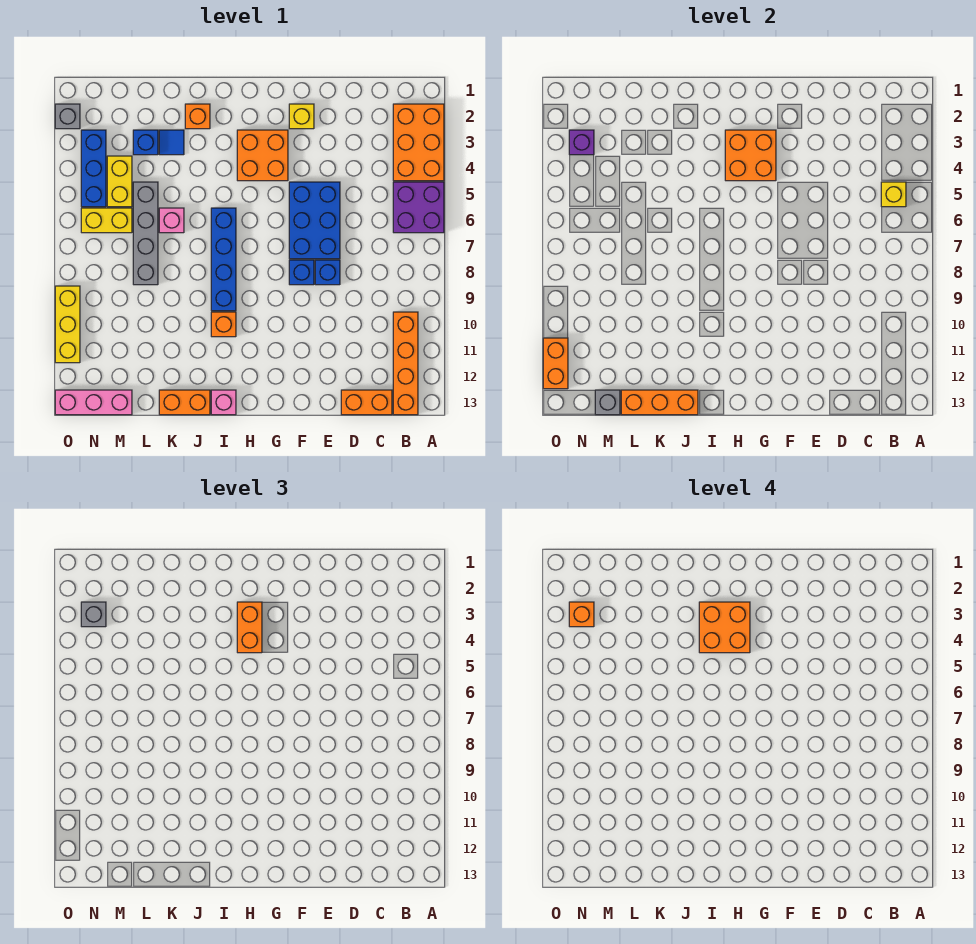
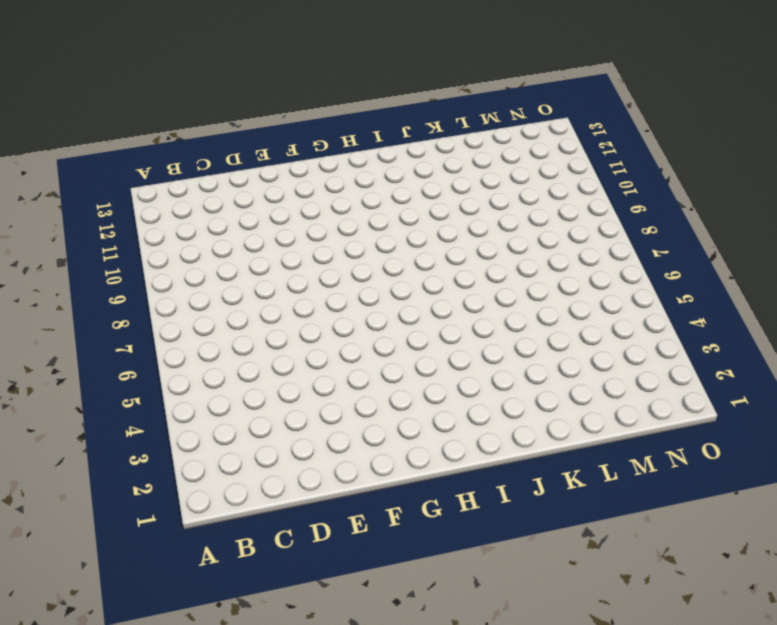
none -> orange 2x3 brick [393,104,444,181]
none -> purple 2x2 brick [393,182,444,233]
none -> orange 1x4 brick [393,312,418,415]
none -> orange 1x2 brick [341,390,392,415]

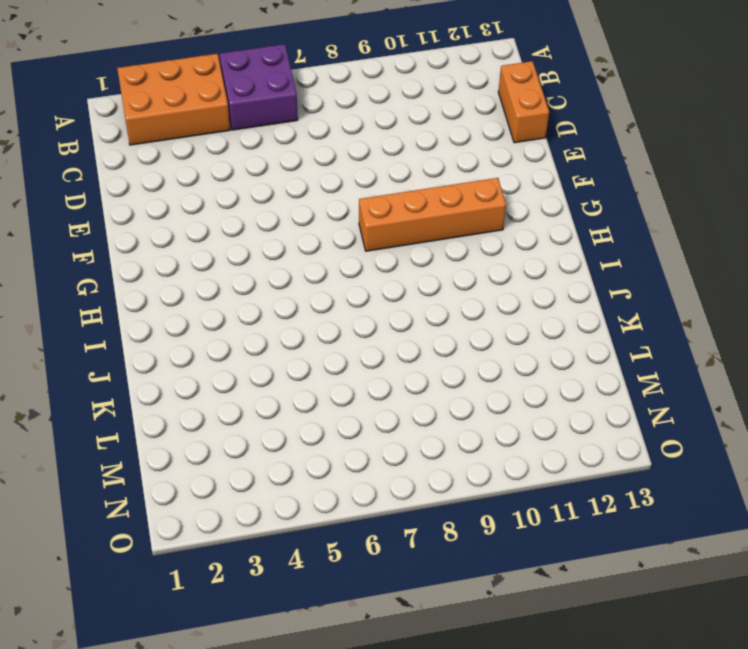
orange 1x4 brick [359,178,506,251] -> orange 1x4 brick moved to [393,312,418,415]
none -> blue 2x3 brick [289,182,340,259]
none -> blue 1x1 brick [315,260,340,285]
none -> yellow 1x1 brick [289,104,314,129]
none -> blue 1x1 brick [289,260,314,285]

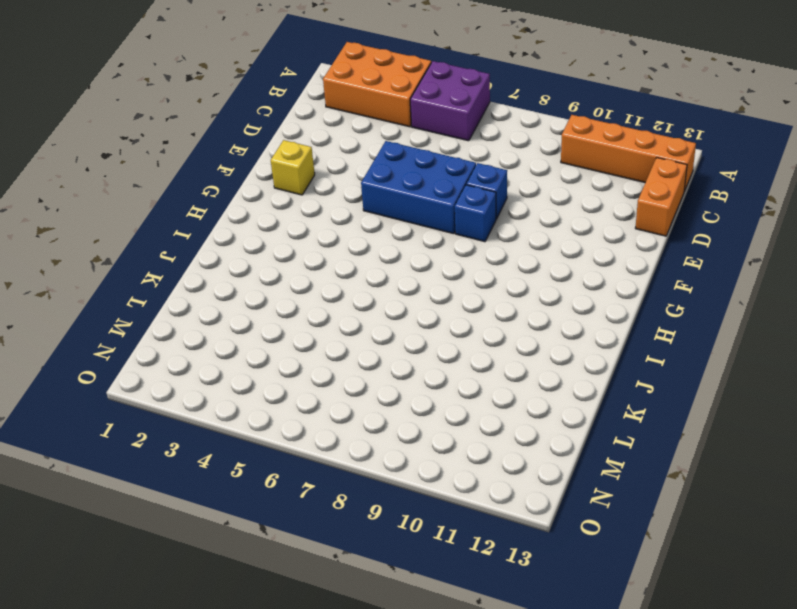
none -> orange 2x2 brick [237,130,288,181]
none -> blue 1x4 brick [211,208,236,311]
none -> orange 1x1 brick [211,312,236,337]
none -> pink 1x1 brick [211,390,236,415]

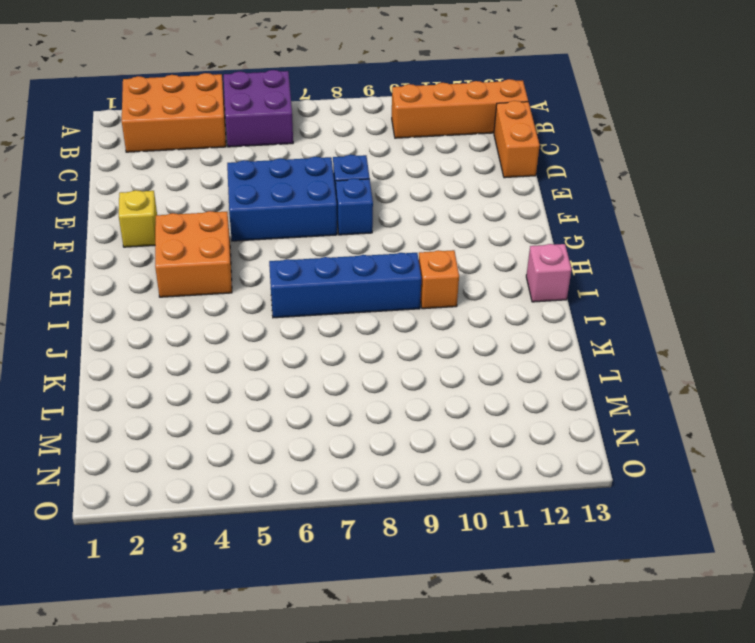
none -> orange 1x1 brick [185,104,210,129]
none -> orange 1x2 brick [159,390,210,415]
none -> blue 1x1 tile [159,130,184,155]
none -> pink 1x1 brick [159,208,184,233]

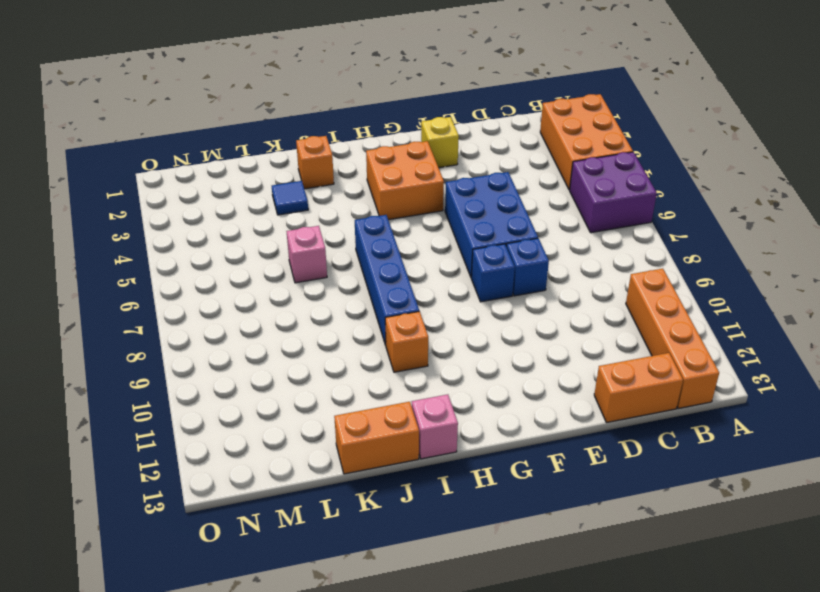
none -> blue 1x1 brick [133,130,158,155]
none -> grey 1x4 brick [133,182,158,285]
none -> yellow 1x2 brick [107,156,132,207]
none -> yellow 1x2 brick [81,208,132,233]

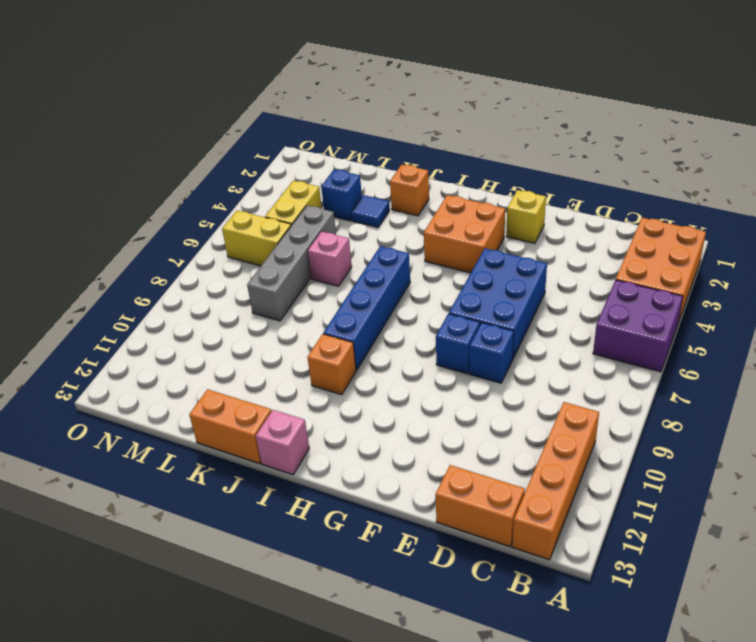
none -> pink 1x3 brick [55,390,132,415]
none -> blue 1x3 brick [81,130,106,207]
none -> grey 1x1 brick [55,104,80,129]
none -> yellow 1x3 brick [55,286,80,363]

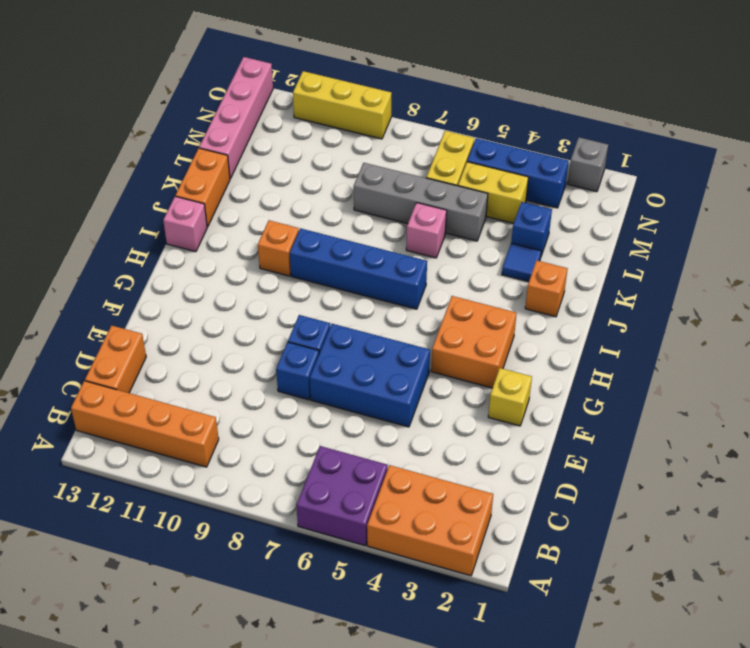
pink 1x4 brick [199,57,273,179] -> pink 1x3 brick [55,390,132,415]
none -> yellow 1x1 brick [881,182,906,207]
none -> orange 2x2 brick [725,130,776,181]
none -> orange 1x3 brick [621,390,698,415]
none -> grey 1x1 brick [595,390,620,415]

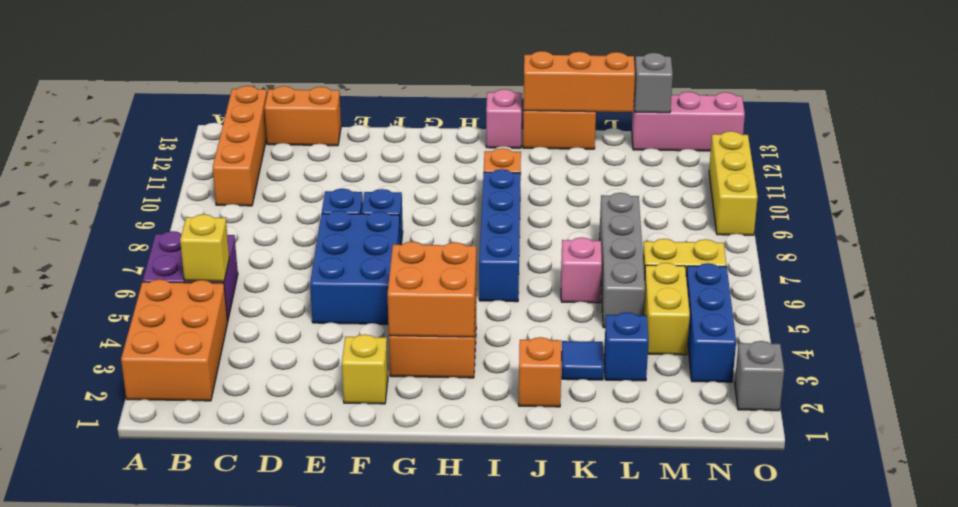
none -> purple 1x1 brick [569,130,594,155]
none -> orange 1x2 brick [543,338,568,389]
none -> orange 1x2 brick [237,602,262,653]
none -> grey 1x1 brick [81,602,106,627]

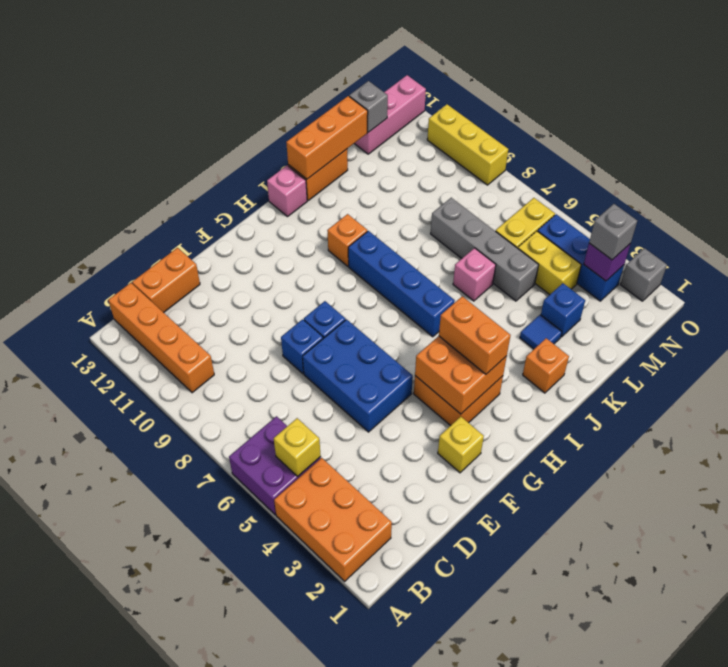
none -> orange 1x2 brick [543,338,568,389]
none -> orange 2x2 brick [699,602,750,653]
none -> orange 1x1 brick [569,602,594,627]

